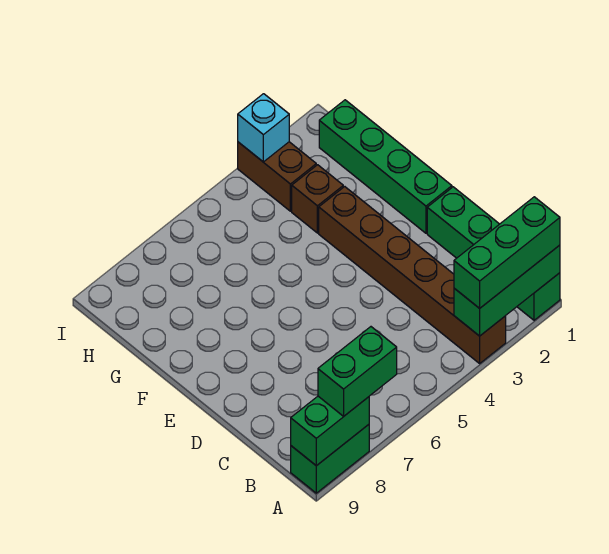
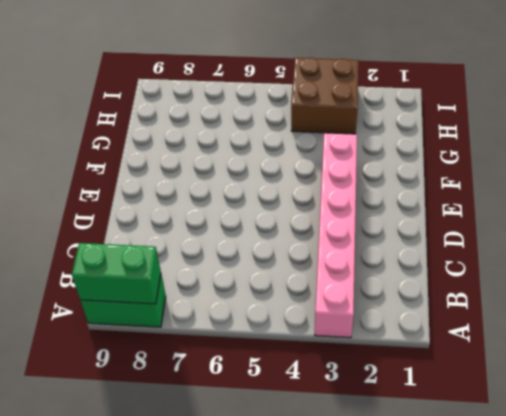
pink 1x6 brick [315,133,357,338] -> brown 1x6 brick [319,187,506,363]
brown 2x2 brick [291,58,359,134] -> brown 1x2 brick [238,142,316,211]
none -> green 1x4 brick [427,187,560,320]
none -> green 1x4 brick [319,100,452,233]

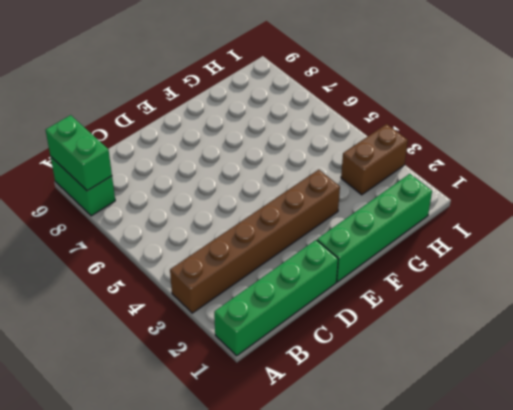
none -> brown 1x1 brick [292,165,343,233]
none -> green 1x3 brick [454,245,560,336]

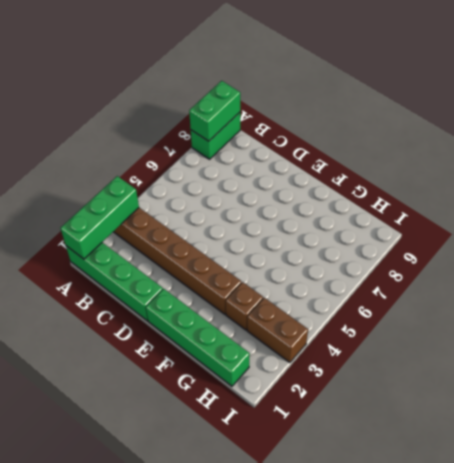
none -> cyan 1x1 brick [238,94,289,162]
none -> green 1x3 brick [454,197,560,308]

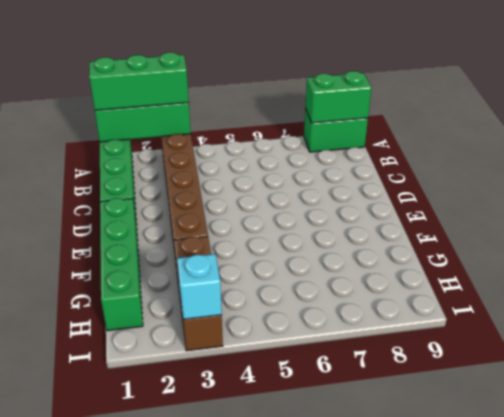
none -> green 1x2 brick [318,327,397,416]

